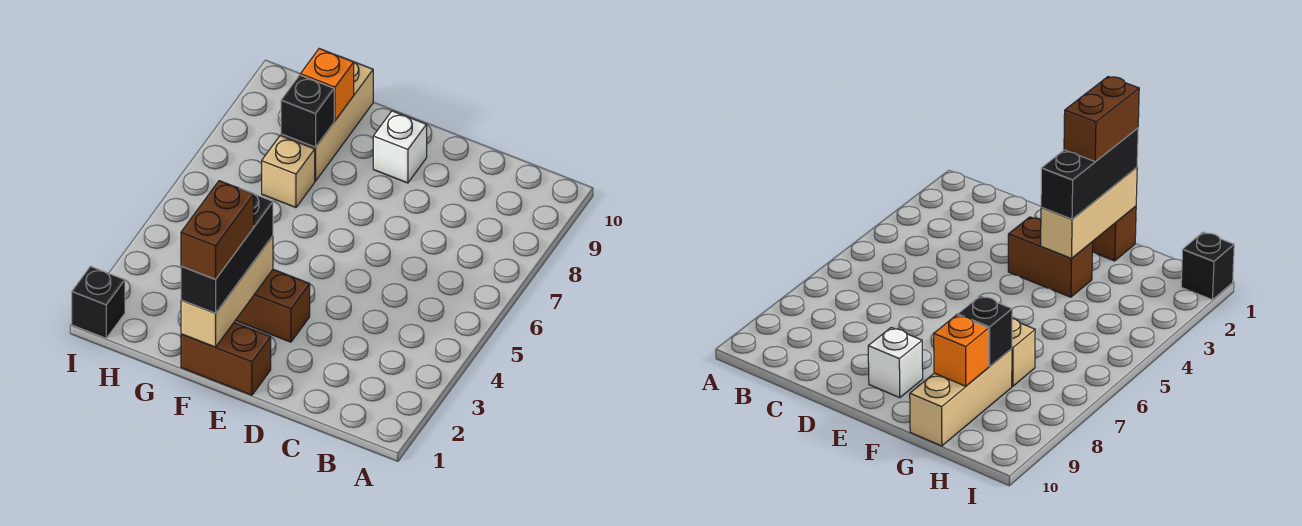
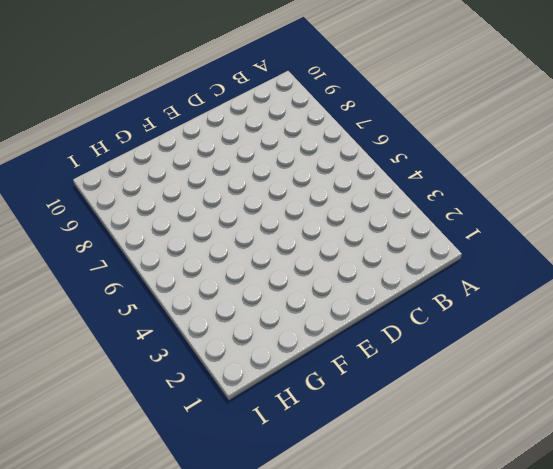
none -> brown 1x2 brick [181,322,271,395]
none -> brown 1x2 brick [235,269,310,342]

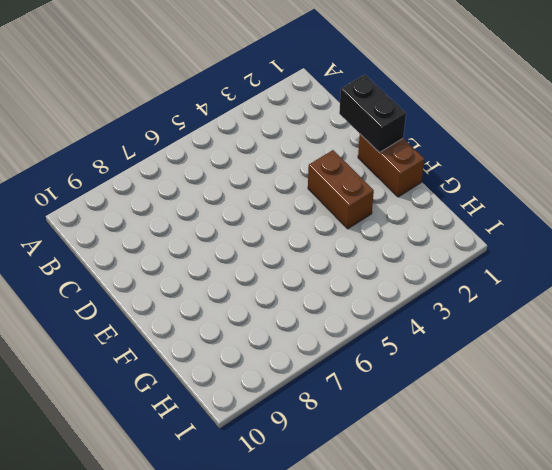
black 1x2 brick [339,75,406,152] -> none
none -> white 1x1 brick [373,111,427,183]
none -> tan 1x1 brick [262,136,315,208]

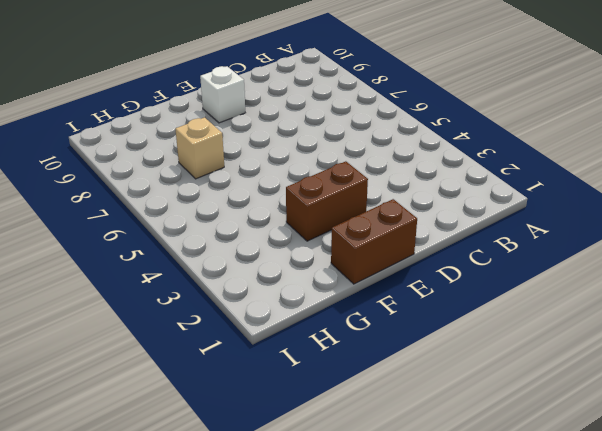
none -> tan 1x3 brick [281,62,373,181]
none -> black 1x1 brick [72,266,125,338]

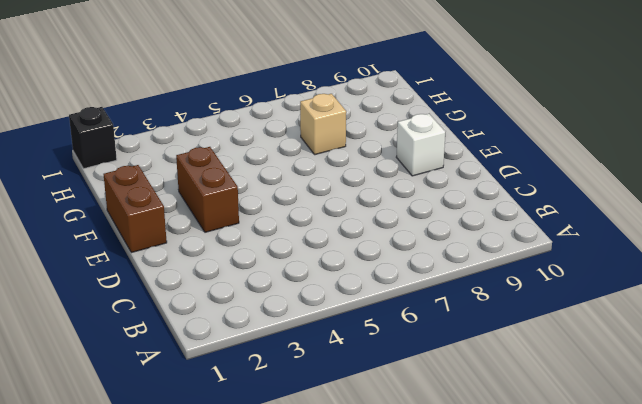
none -> tan 1x3 brick [281,62,373,181]
none -> tan 1x3 brick [181,236,273,347]

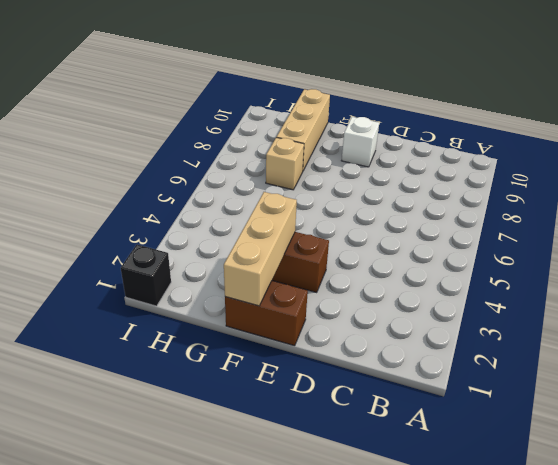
none -> black 1x1 brick [281,75,334,147]
none -> orange 1x1 brick [300,49,354,121]

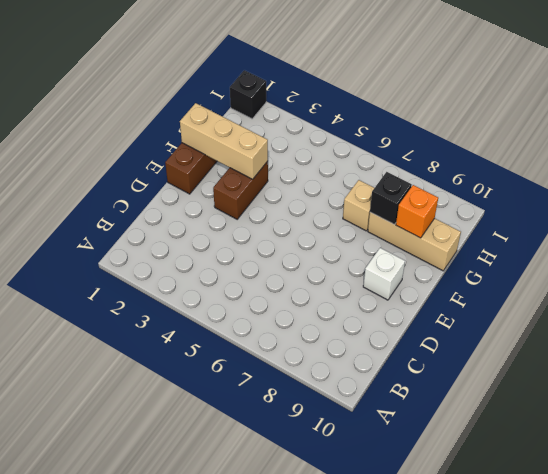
none -> black 1x3 brick [181,194,273,313]
none -> brown 1x2 brick [181,181,254,279]

